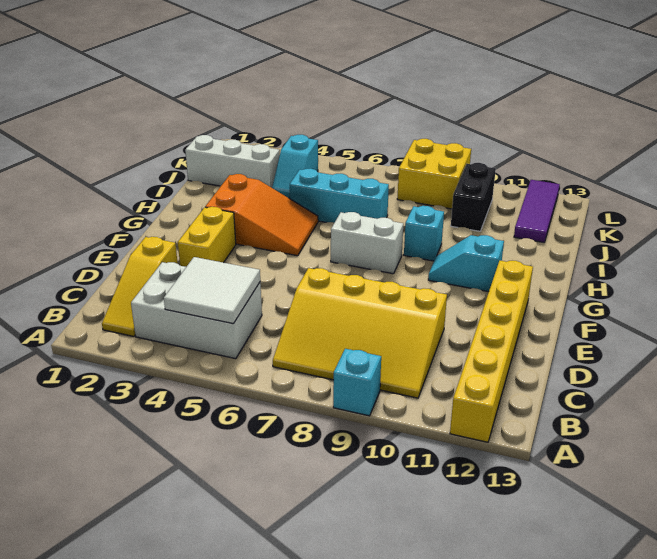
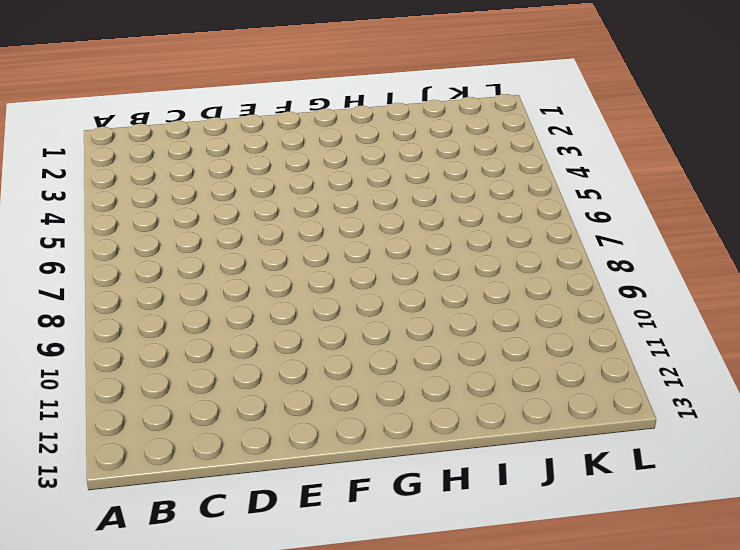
none -> cyan 1x1 brick [333,349,381,416]
none -> yellow 1x6 brick [450,260,533,442]
none -> yellow 1x3 slope [102,237,178,336]

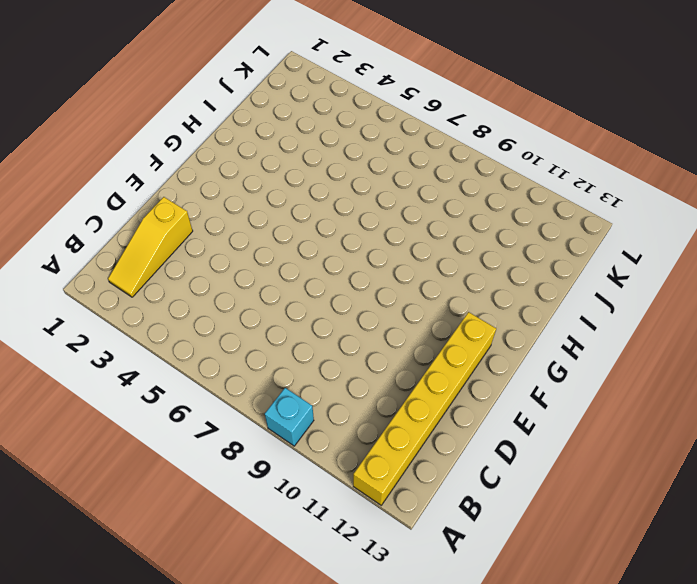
none -> white 2x3 brick [131,262,262,359]
none -> yellow 3x4 slope [273,268,447,398]
none -> yellow 1x2 brick [178,207,236,267]

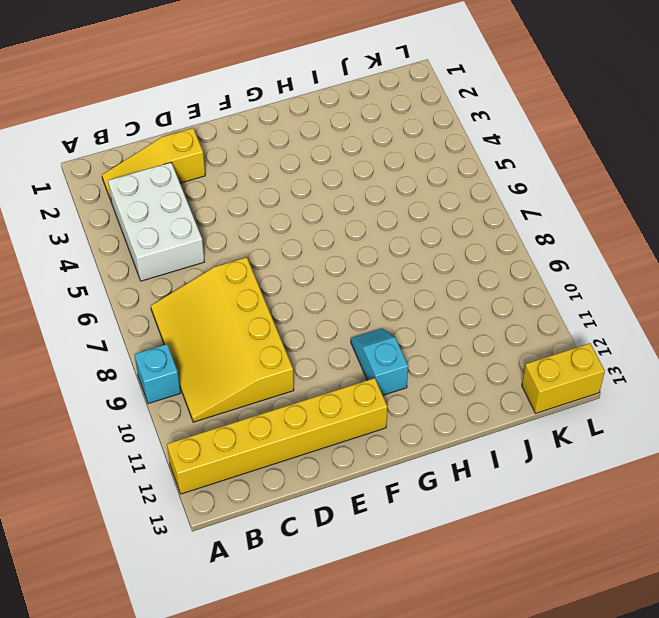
yellow 1x2 brick [522,343,605,413] -> yellow 1x2 brick moved to [178,207,236,267]
none -> orange 2x3 slope [205,174,318,256]
none -> white 1x2 brick [331,212,403,274]
none -> cyan 1x1 brick [404,206,444,261]

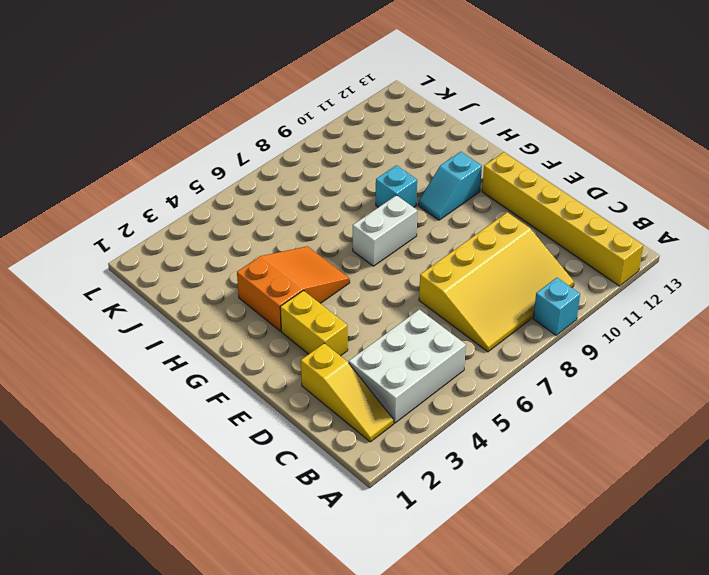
none -> cyan 1x3 brick [290,169,389,223]
none -> white 1x3 brick [185,135,280,188]
none -> cyan 1x2 slope [272,135,318,198]

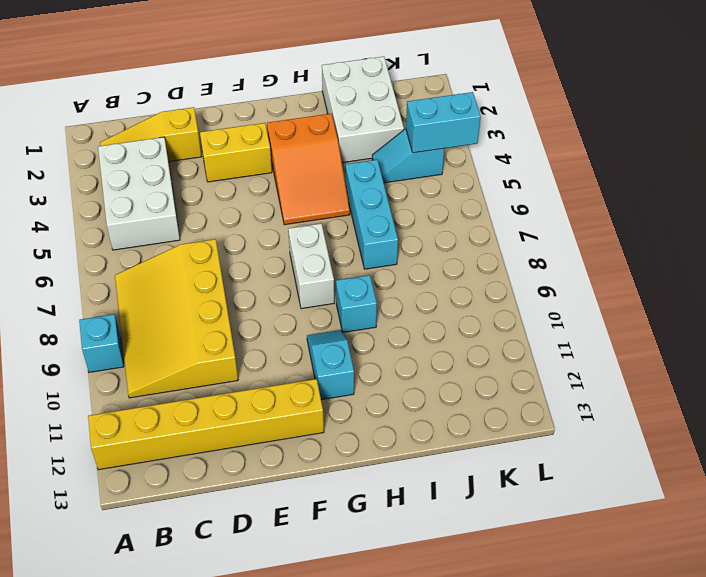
white 2x3 brick [322,57,404,163] -> white 1x3 brick [185,135,280,188]
cyan 1x2 brick [406,92,481,153] -> none
none -> black 1x2 brick [451,163,496,231]
none -> purple 1x3 tile [514,180,560,242]
none -> yellow 2x2 brick [397,139,471,209]

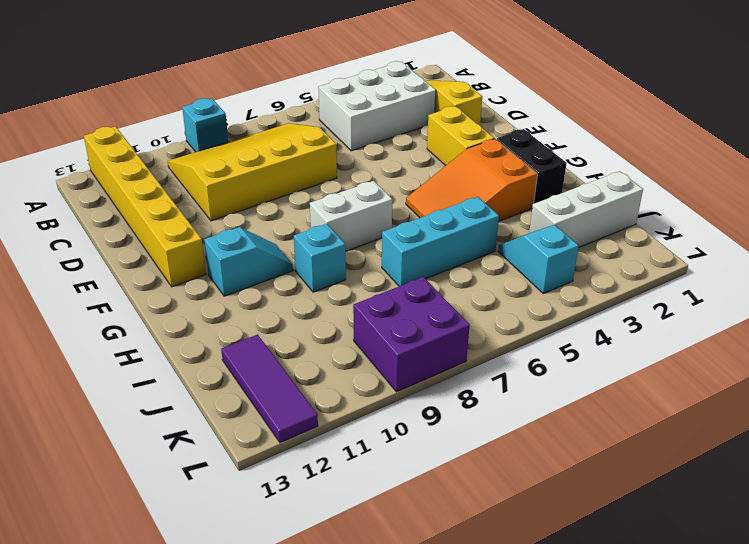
black 1x2 brick [497,129,566,204] -> black 1x2 brick moved to [451,163,496,231]
purple 2x2 brick [353,277,470,392] -> yellow 2x2 brick [397,139,471,209]
none -> white 2x2 tile [164,257,260,324]

